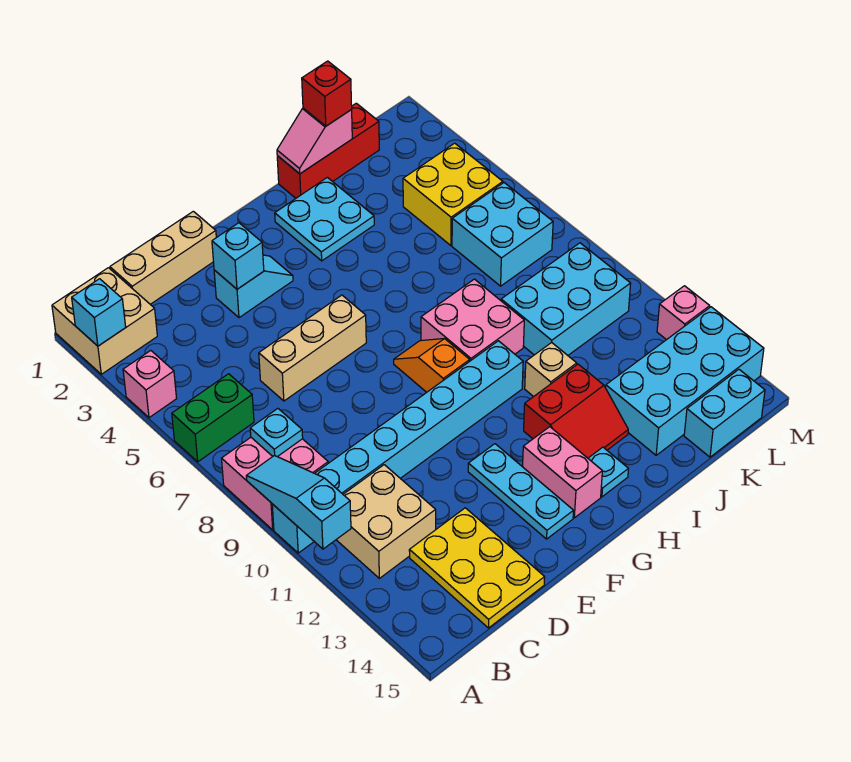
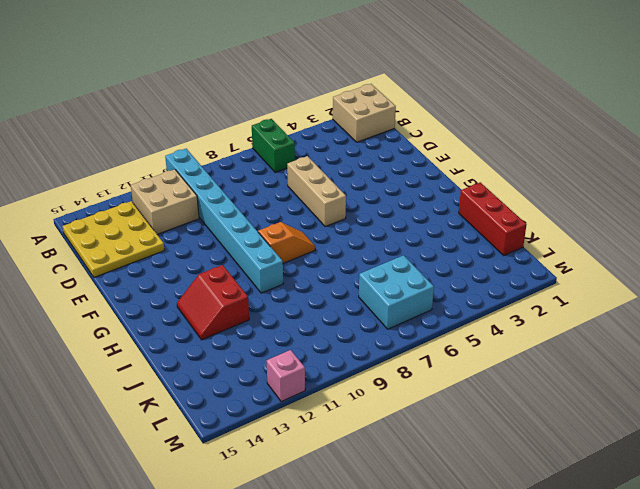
yellow 3x3 plate [63,201,164,277] -> yellow 2x3 plate [409,508,545,628]
none -> pink 1x1 brick [123,351,177,418]
none -> pink 2x2 brick [222,437,328,530]
none -> tan 1x3 brick [110,211,216,304]
none -> cyan 1x2 slope [214,255,293,318]

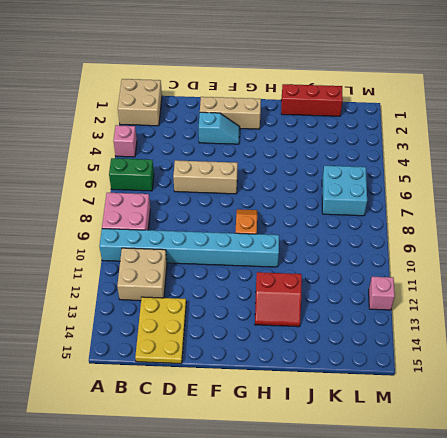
tan 1x3 brick [200,97,261,129] -> tan 1x3 brick moved to [110,211,216,304]
none -> cyan 1x3 plate [468,444,573,539]
none -> pink 1x2 brick [523,427,602,518]
none -> cyan 2x2 plate [275,177,374,261]
none -> pink 2x2 brick [421,279,524,361]

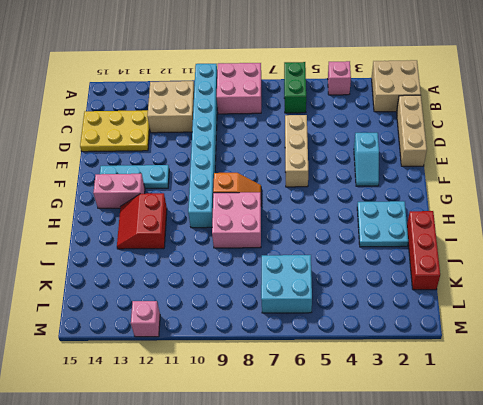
none -> cyan 1x1 plate [588,447,628,497]
none -> tan 1x1 brick [525,343,577,397]
none -> cyan 2x3 brick [501,243,631,355]
none -> cyan 2x4 brick [606,307,764,455]

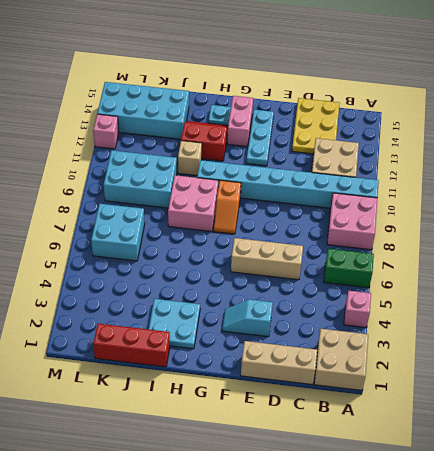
none -> yellow 2x2 brick [403,143,503,245]
none -> cyan 1x2 brick [684,369,765,457]
none -> cyan 1x1 brick [72,279,126,346]
none -> cyan 1x3 slope [246,455,351,549]

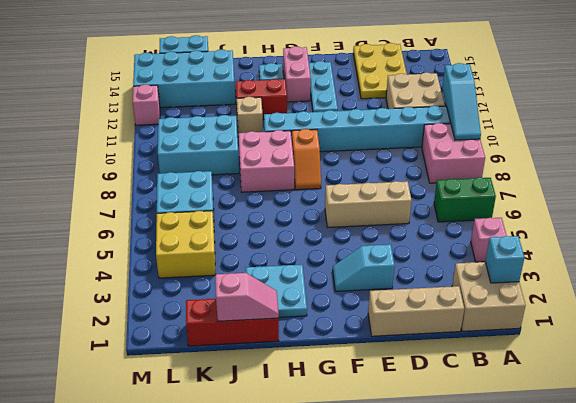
none -> cyan 1x1 plate [250,409,303,457]
none -> cyan 1x1 brick [212,223,264,289]
none -> red 1x1 brick [302,61,352,126]

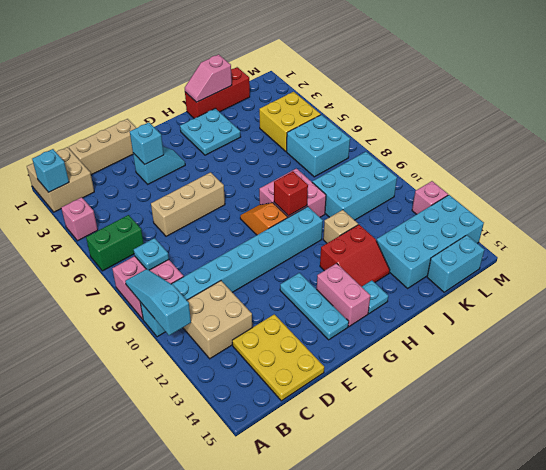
red 1x1 brick [274,171,308,216] -> red 1x1 brick moved to [302,61,352,126]

